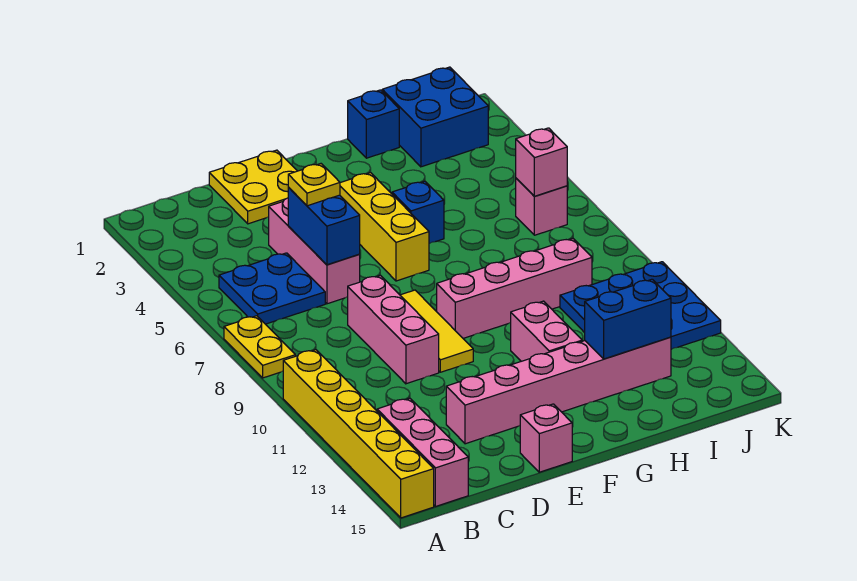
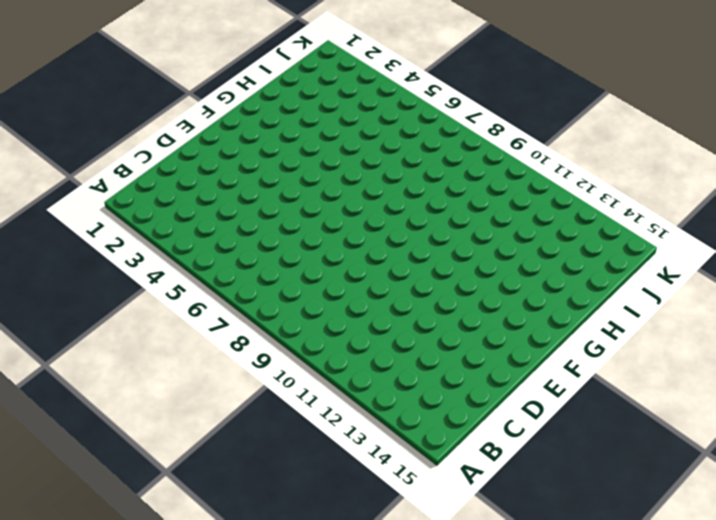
none -> yellow 1x2 plate [224,316,295,378]
none -> yellow 1x6 brick [283,350,434,518]
none -> blue 2x2 plate [219,253,325,324]

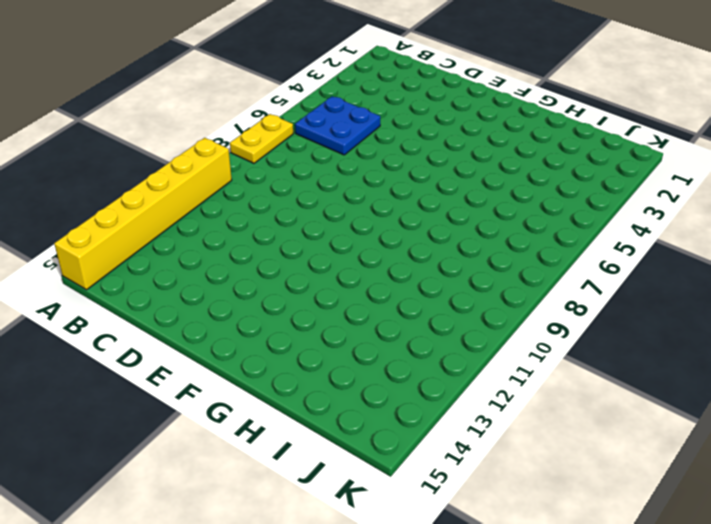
none -> pink 1x3 brick [377,398,468,507]
none -> yellow 2x2 plate [209,150,297,224]
none -> pink 1x3 brick [269,198,360,304]

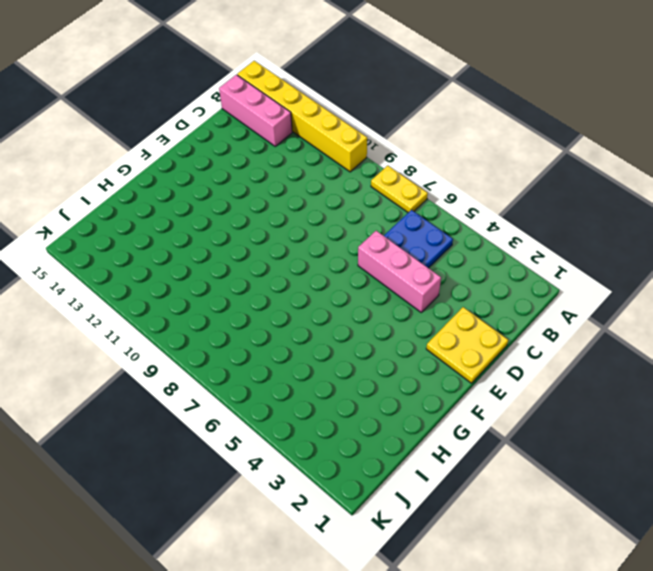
none -> pink 1x3 brick [348,275,439,384]
none -> pink 1x6 brick [446,337,671,444]
none -> yellow 1x3 tile [400,290,473,372]

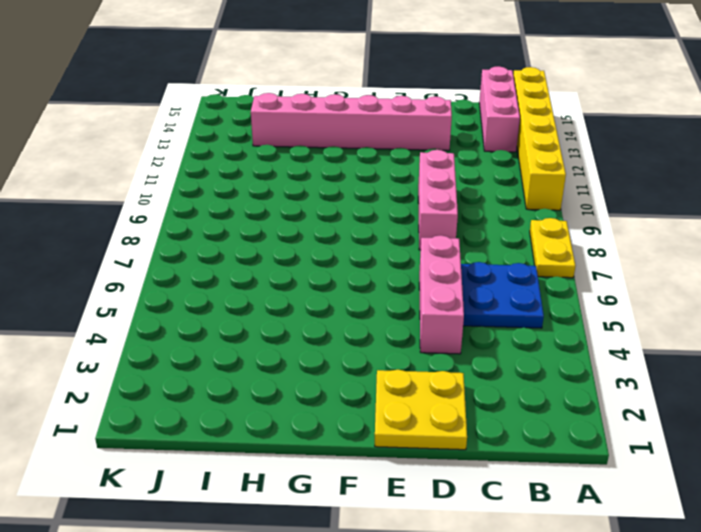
none -> yellow 1x3 tile [400,290,473,372]
none -> pink 1x1 brick [520,404,572,472]
none -> yellow 1x3 brick [340,173,429,281]

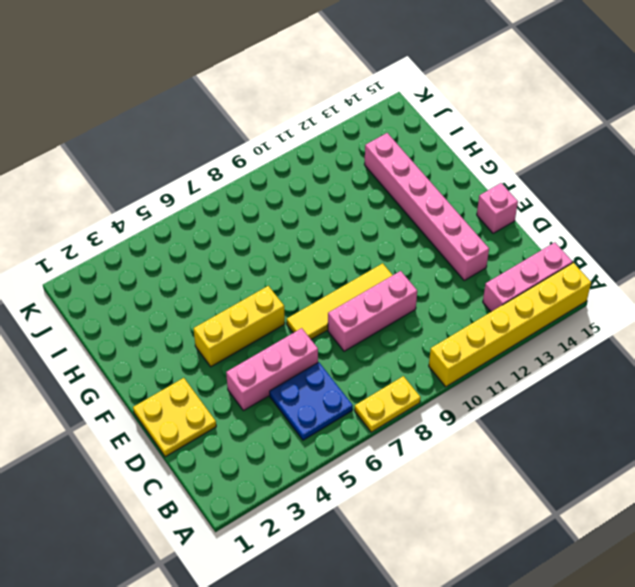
yellow 1x4 tile [287,263,393,339] -> yellow 1x3 tile [400,290,473,372]
none -> pink 1x4 brick [437,239,592,338]
none -> blue 1x1 brick [392,181,444,244]
none -> pink 1x2 brick [511,301,582,361]

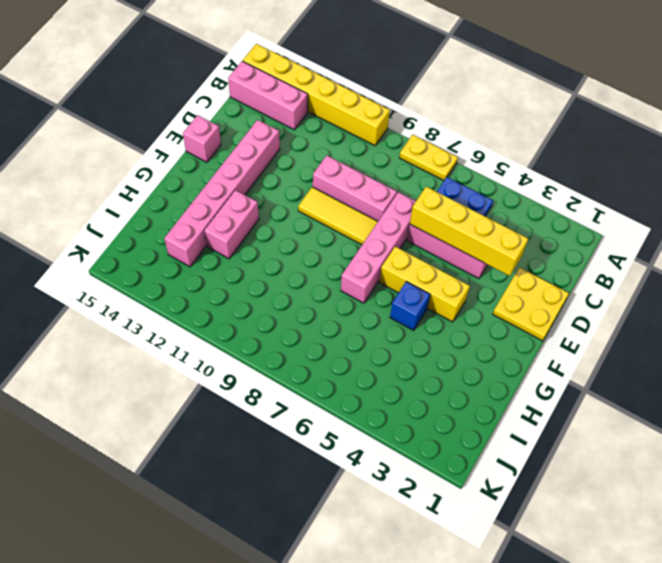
yellow 1x4 brick [410,187,528,276] -> blue 1x2 brick [288,188,360,265]
pink 1x4 brick [341,192,416,303] -> pink 1x4 brick moved to [437,239,592,338]
pink 1x2 brick [204,190,259,259] -> pink 1x2 brick turned to [511,301,582,361]
none -> blue 1x1 brick [348,90,399,158]
none -> blue 2x2 brick [382,67,488,167]
none -> blue 3x3 plate [560,262,721,349]

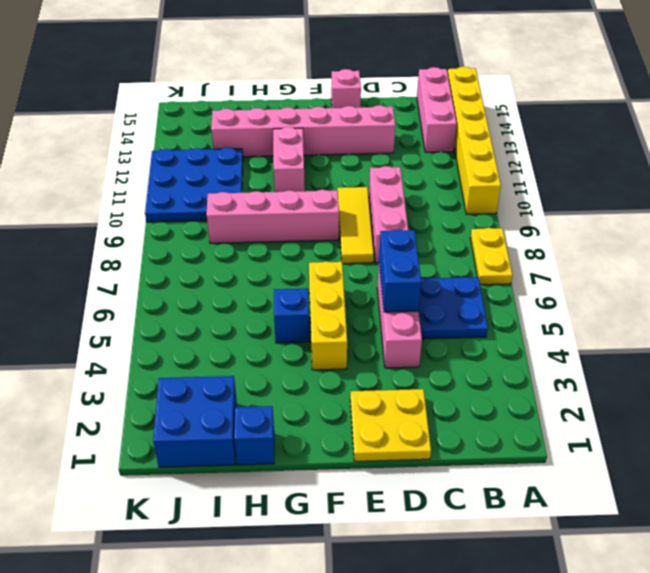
none -> pink 1x1 brick [516,178,567,235]
none -> blue 1x2 brick [585,279,671,359]
none -> pink 1x1 brick [516,128,567,196]

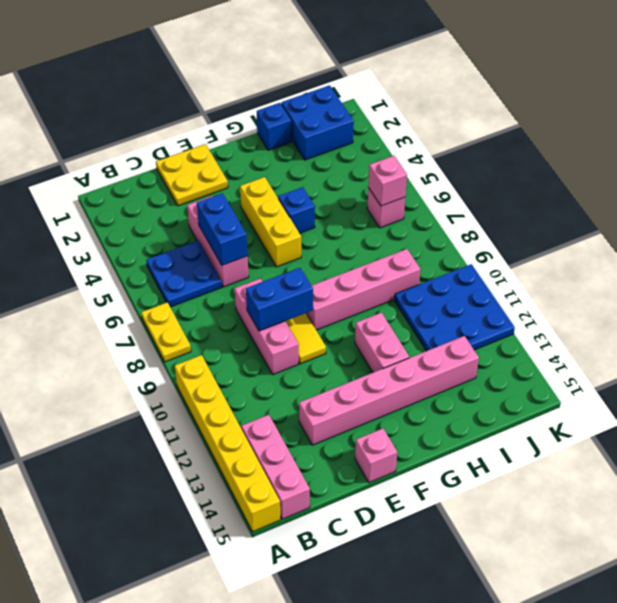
blue 1x2 brick [246,268,313,331] -> blue 1x2 brick moved to [585,279,671,359]
none -> yellow 1x1 plate [288,164,340,206]

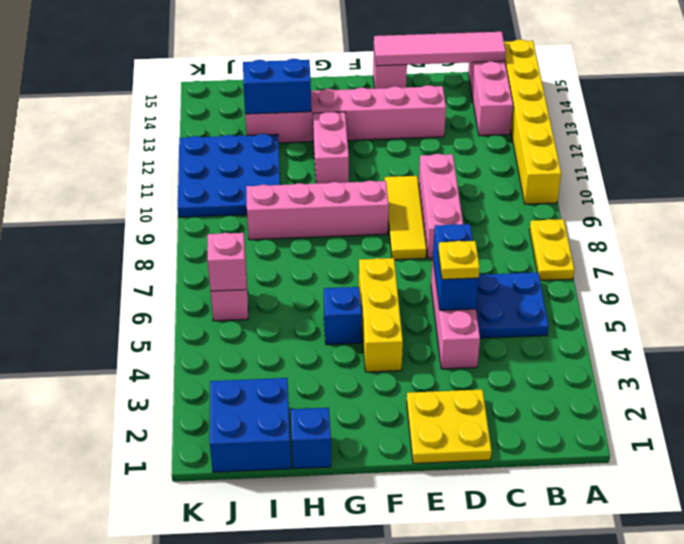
pink 1x4 tile [374,32,506,66] -> none

